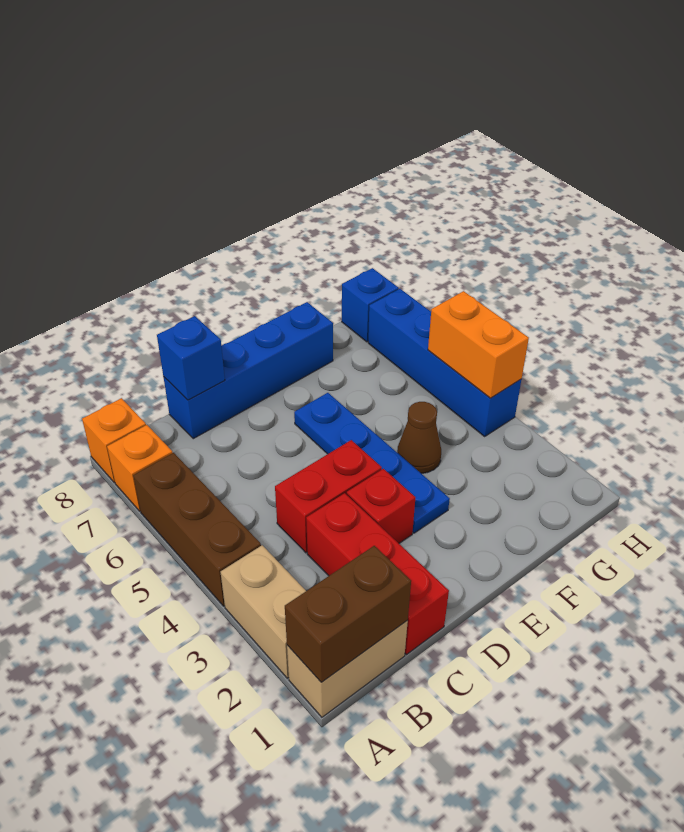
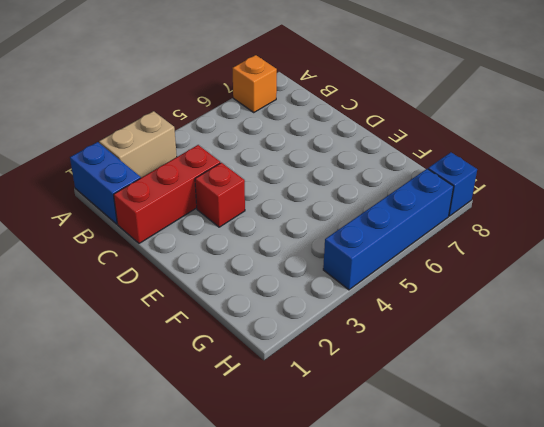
blue 1x2 brick [70,142,141,224] -> tan 1x2 brick [287,621,408,717]
none -> brown 1x3 brick [133,453,261,606]
none -> orange 1x1 brick [82,398,146,483]
none -> red 1x2 brick [275,440,382,553]

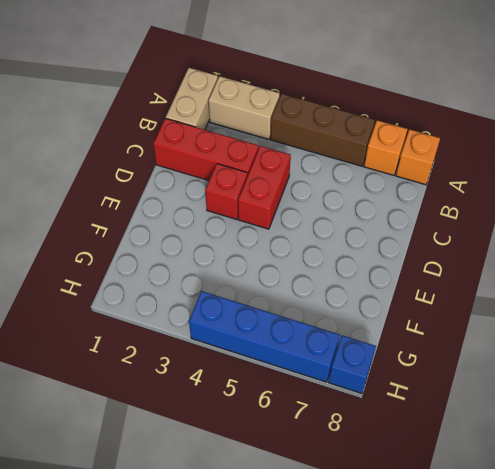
none -> blue 1x4 brick [164,302,333,439]
none -> blue 1x4 plate [294,393,450,533]
none -> brown 1x1 cone [397,402,441,474]

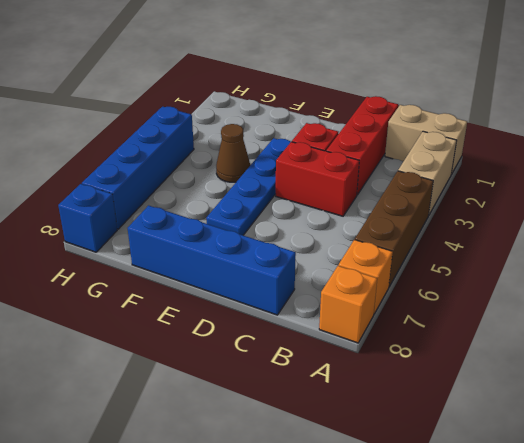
none -> brown 1x2 brick [285,546,411,682]
none -> blue 1x1 brick [157,316,225,400]
none -> orange 1x2 brick [428,291,529,398]

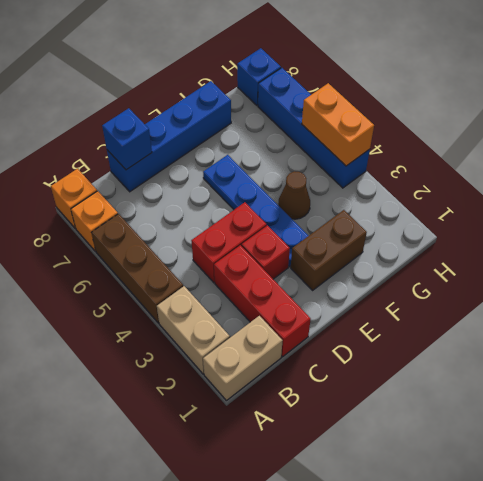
brown 1x2 brick [291,210,367,290] -> brown 1x2 brick moved to [285,546,411,682]

